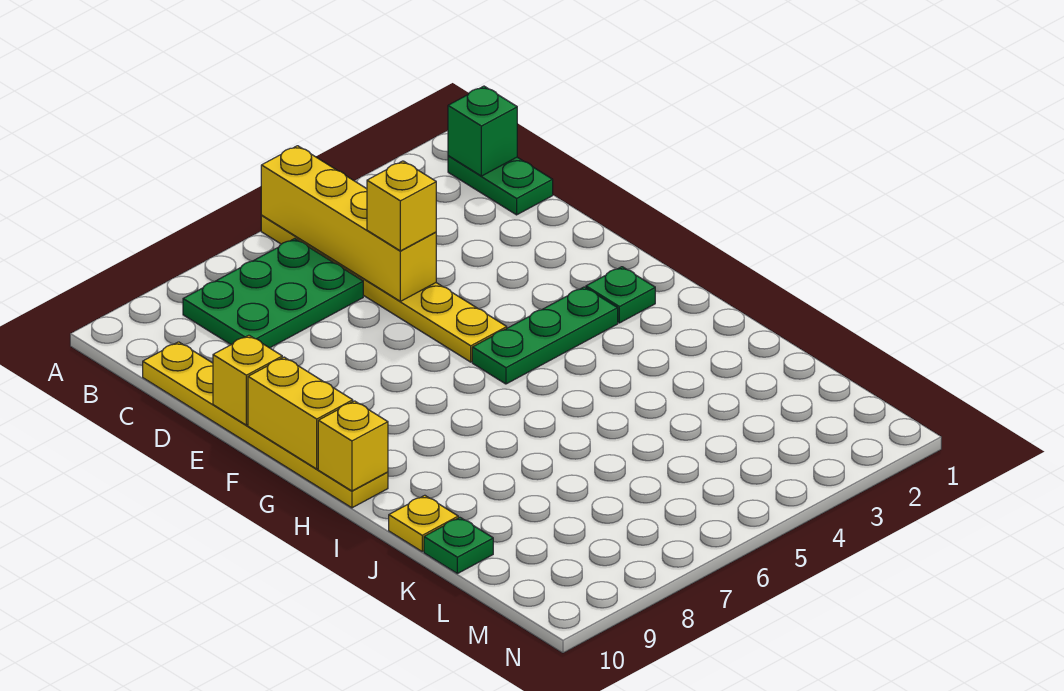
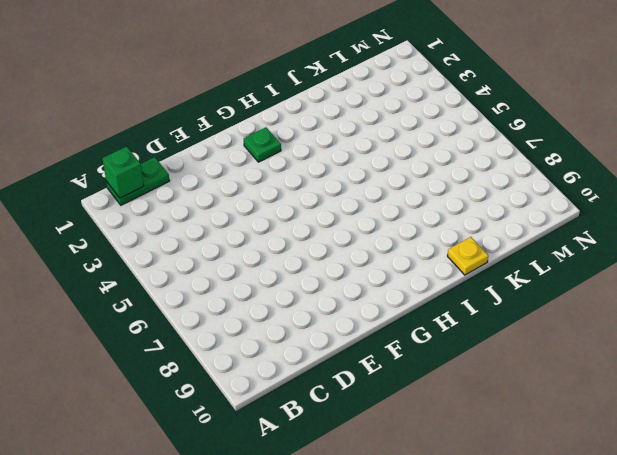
none -> yellow 1x6 plate [261,216,507,362]
none -> green 2x3 plate [183,239,363,348]
none -> yellow 1x6 plate [143,342,388,508]

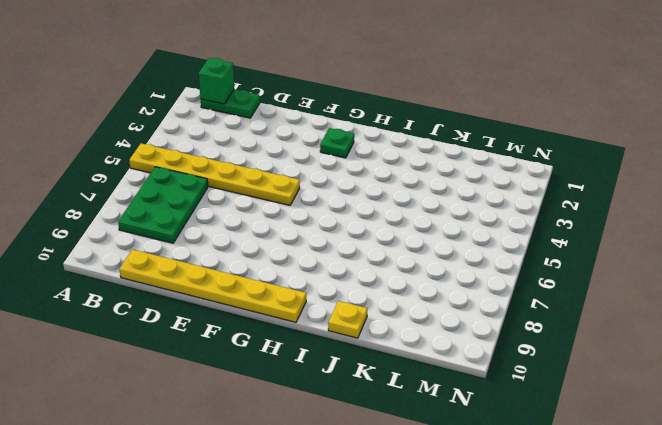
none -> green 1x3 plate [472,287,618,384]
none -> green 1x1 plate [424,517,493,574]
none -> yellow 1x4 brick [261,146,436,301]

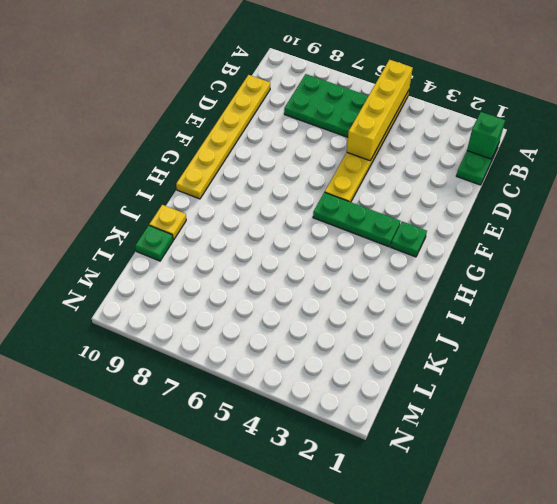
none -> yellow 1x1 brick [213,335,282,425]
none -> yellow 1x2 brick [248,357,353,469]
none -> yellow 1x1 brick [318,401,388,491]

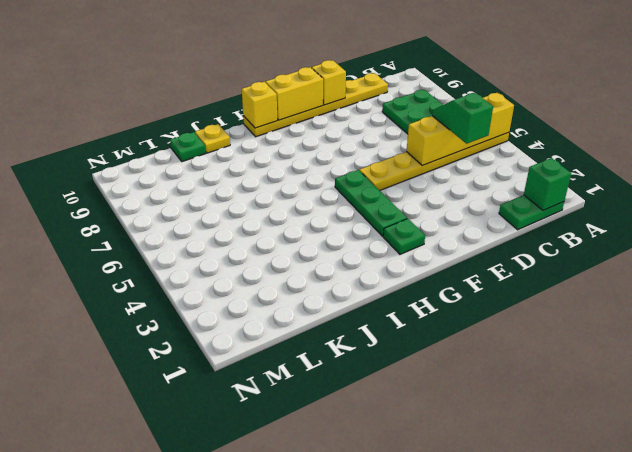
green 1x2 slope [432,93,493,144] -> none
none -> yellow 1x1 brick [367,161,436,251]

